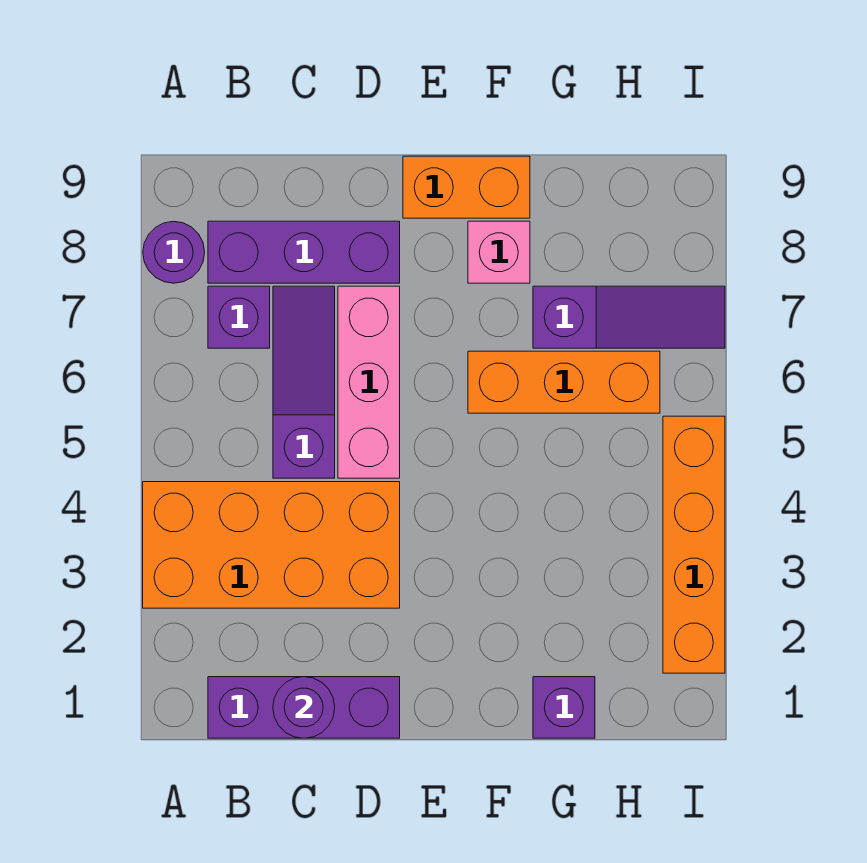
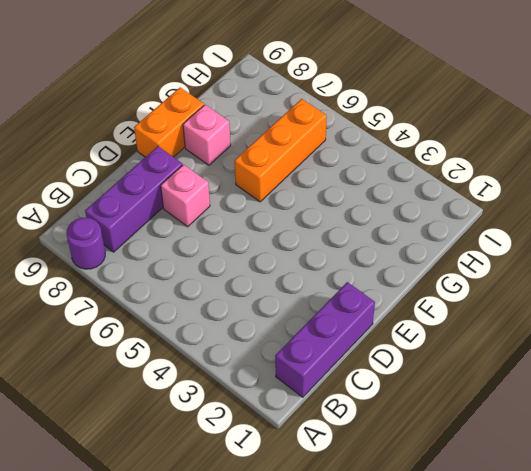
pink 1x1 brick [161,165,210,227] -> pink 1x3 brick [338,286,400,478]
none -> orange 2x4 brick [143,482,400,608]
none -> purple 1x1 brick [208,286,270,348]
none -> purple 1x3 slope [273,286,335,478]

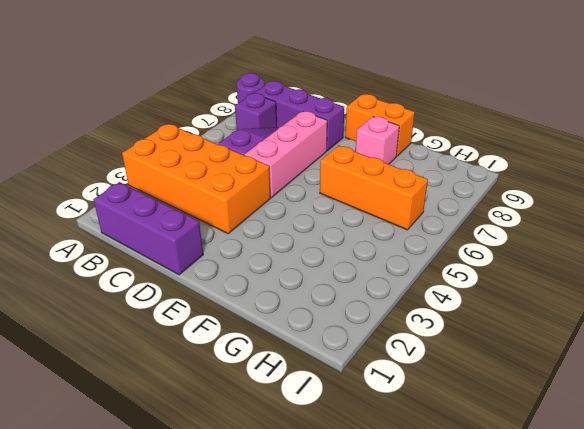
none -> purple 1x1 brick [533,677,595,738]
none -> purple 1x3 slope [533,286,725,348]
none -> orange 1x4 brick [663,416,725,673]

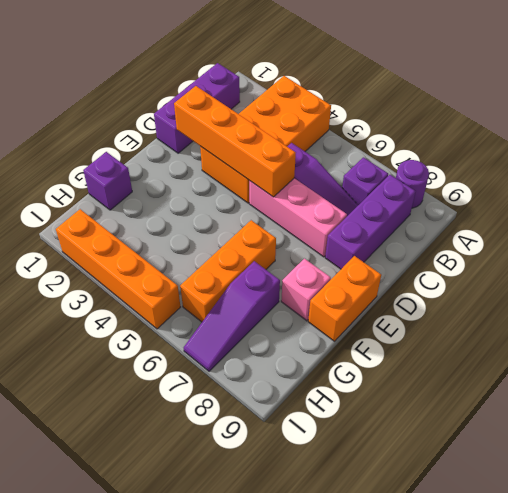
orange 1x4 brick [174,86,296,197] -> none
none -> purple 1x1 round brick [273,677,335,738]

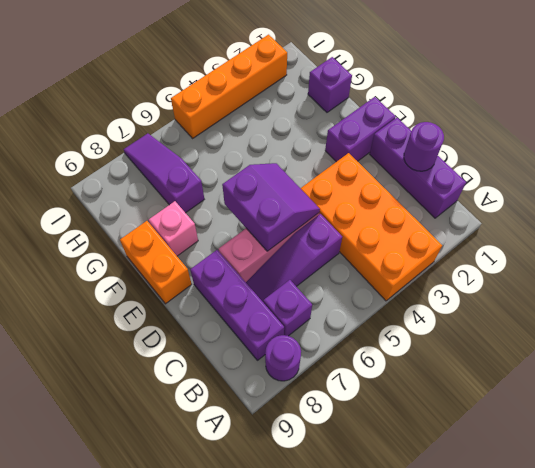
purple 2x2 slope [222,163,320,251] -> none
purple 1x2 brick [325,97,396,162] -> none
none -> orange 1x3 brick [468,351,660,413]

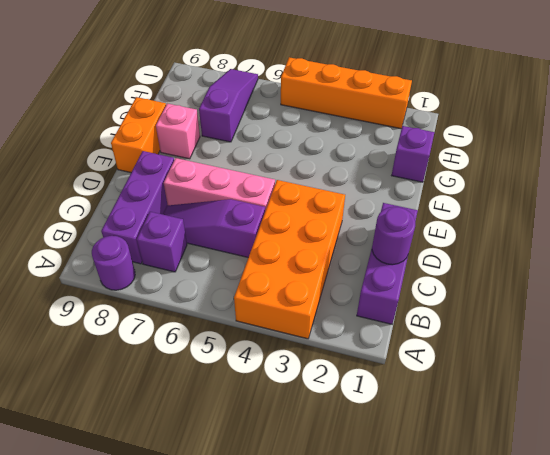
none -> orange 1x3 brick [468,351,660,413]

